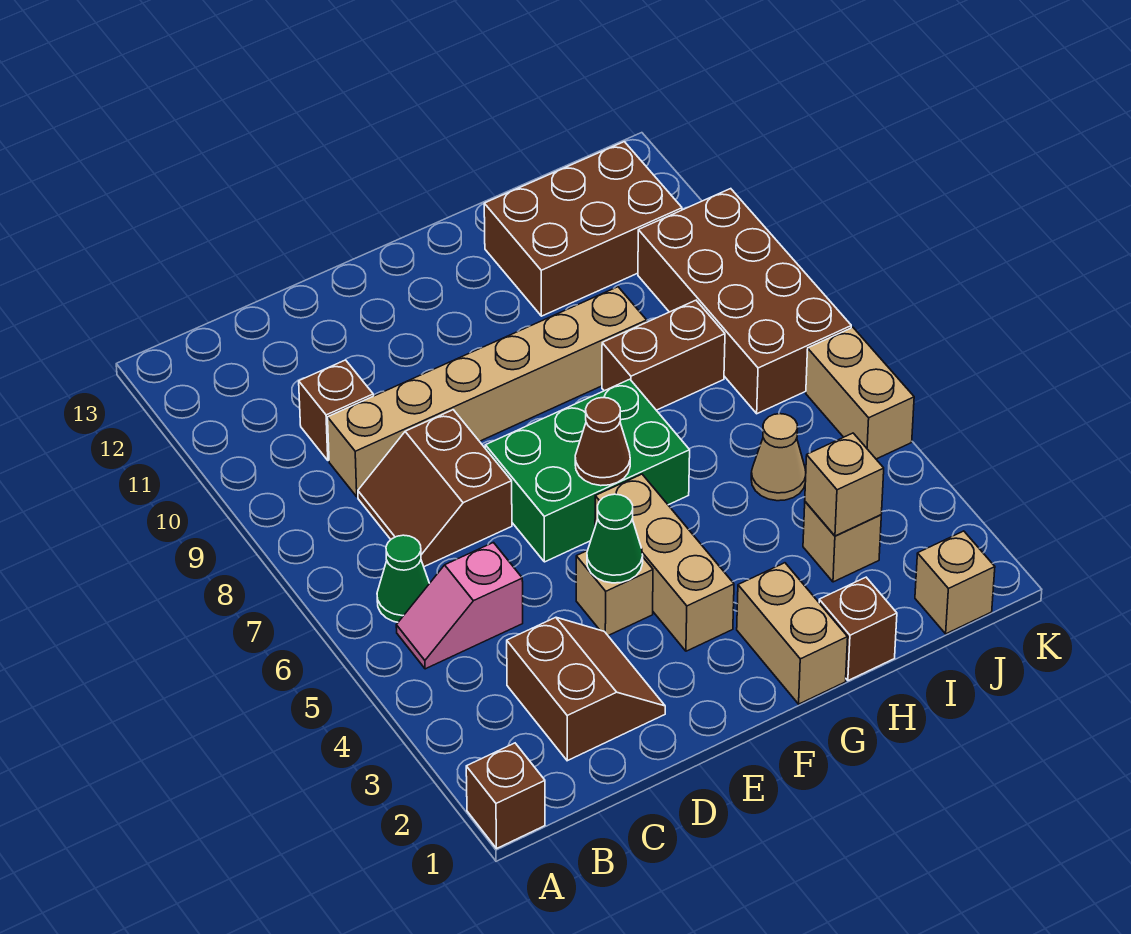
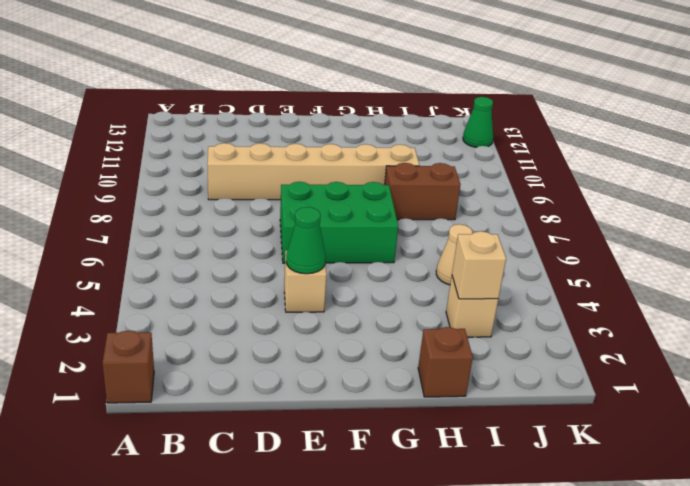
green 1x1 cone [463,97,493,147] -> green 1x1 cone moved to [377,535,430,622]
none -> pink 1x2 slope [396,543,523,669]
none -> brown 2x2 slope [507,617,665,761]
none -> brown 2x2 slope [358,410,512,567]

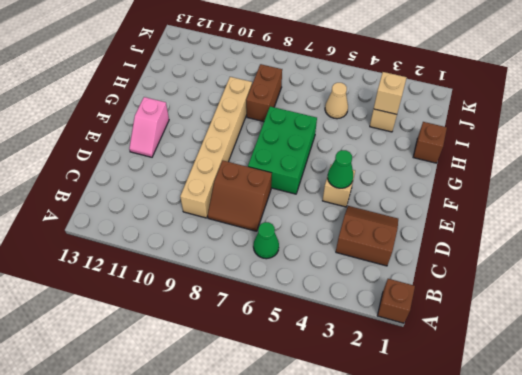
pink 1x2 slope [129,97,169,157] -> pink 1x2 slope moved to [396,543,523,669]
none -> brown 1x1 brick [299,360,373,461]
none -> tan 1x3 brick [595,474,734,651]
none -> tan 1x2 brick [737,563,848,704]

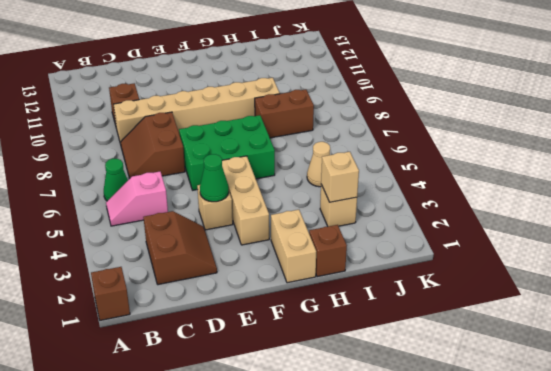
none -> brown 2x3 brick [484,142,682,316]
none -> tan 1x1 brick [915,531,995,634]
none -> brown 2x4 brick [638,189,851,414]

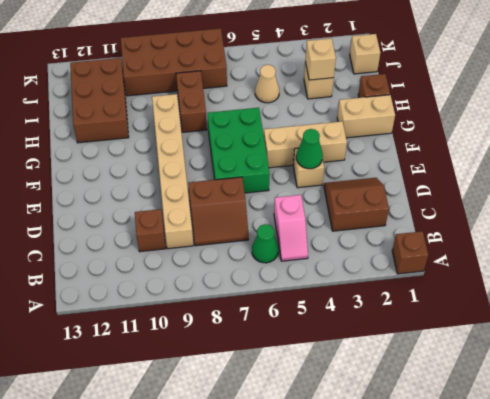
none -> tan 1x2 brick [806,327,914,459]
none -> brown 1x1 cone [575,398,630,486]

